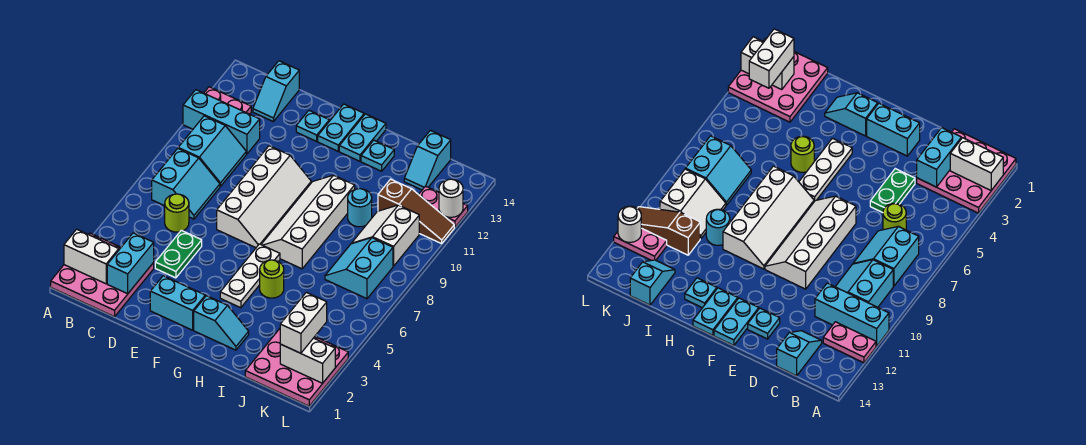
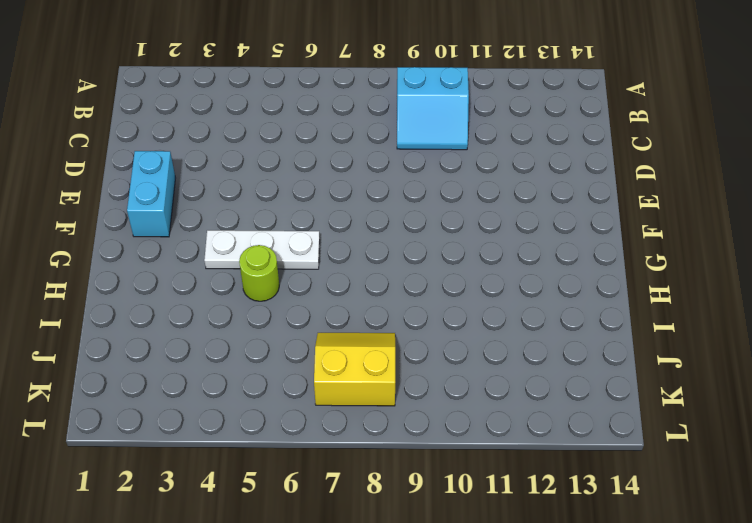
yellow 2x2 slope [314,333,395,406] -> cyan 2x2 slope [325,238,393,299]
none -> pink 3x3 plate [51,233,154,317]
none -> cyan 1x3 brick [183,90,260,154]
none -> pink 1x2 plate [204,87,251,114]
none -> cyan 2x2 slope [152,149,220,219]

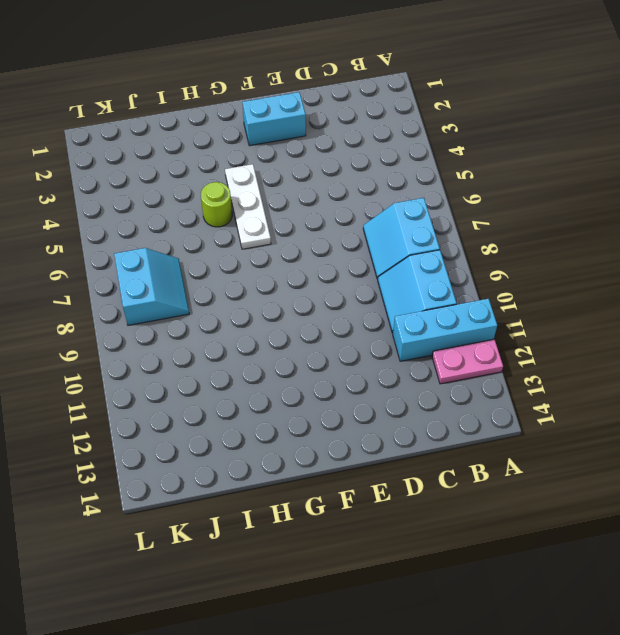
none -> pink 3x3 plate [51,233,154,317]
none -> lime 1x1 round brick [165,194,189,232]
none -> cyan 1x2 slope [253,61,299,122]
none -> green 1x2 plate [155,230,202,278]

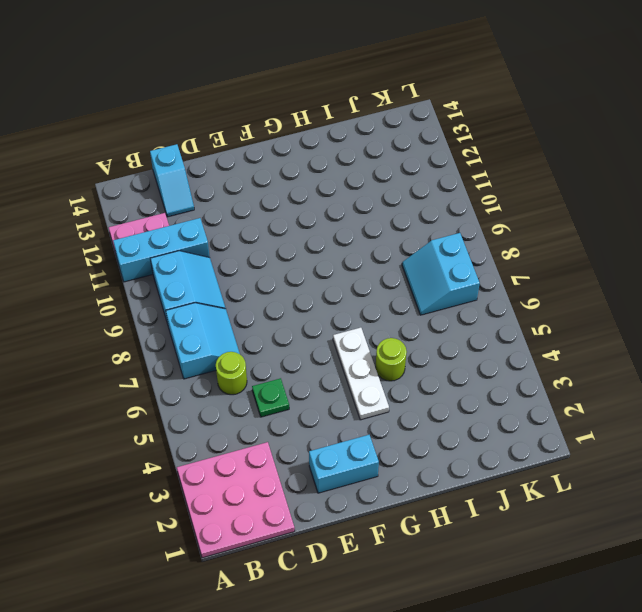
green 1x1 plate [252,378,289,417] -> green 1x2 plate [155,230,202,278]
none -> white 2x4 slope [217,146,311,248]
none -> cyan 1x1 plate [296,111,329,141]
none -> cyan 1x2 plate [318,104,364,151]
none -> cyan 1x2 slope [194,296,249,350]

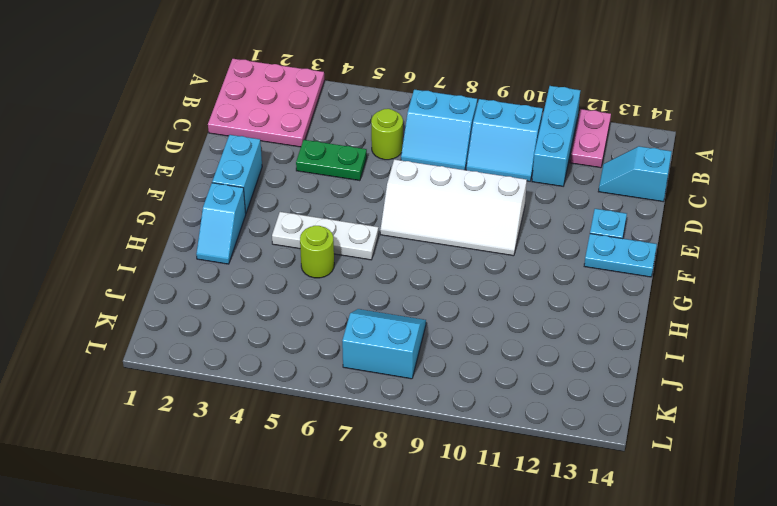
none -> white 2x4 slope [261,175,355,269]
none -> cyan 1x2 plate [339,114,386,161]
none -> cyan 1x1 plate [361,140,394,171]
none -> cyan 1x1 round brick [348,189,372,227]

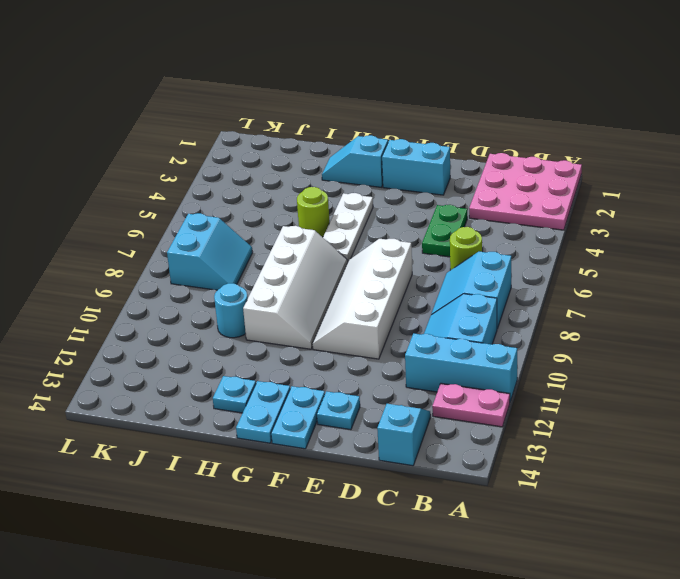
none -> pink 3x3 plate [245,329,348,406]
none -> white 2x2 slope [351,205,419,266]
none -> brown 1x3 slope [378,179,454,244]
none -> cyan 1x2 slope [404,130,451,190]

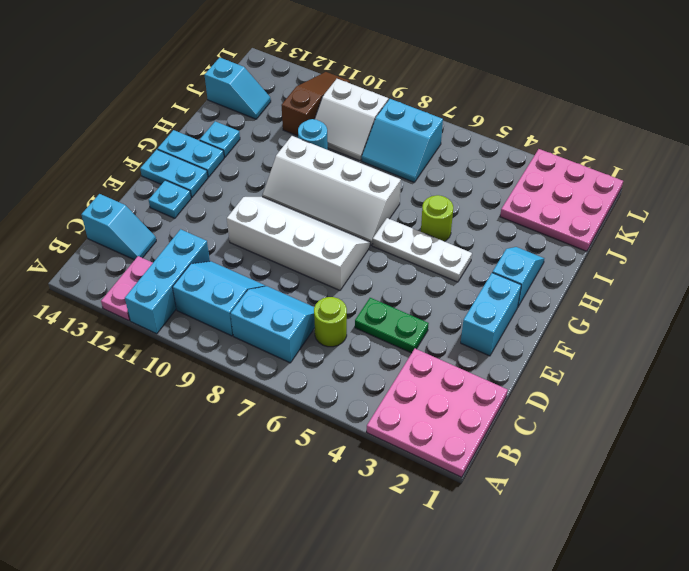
none -> pink 1x2 plate [419,186,468,227]
none -> white 1x2 brick [64,229,119,284]
none -> cyan 1x2 brick [107,233,154,294]
none -> white 1x2 brick [280,338,335,383]

